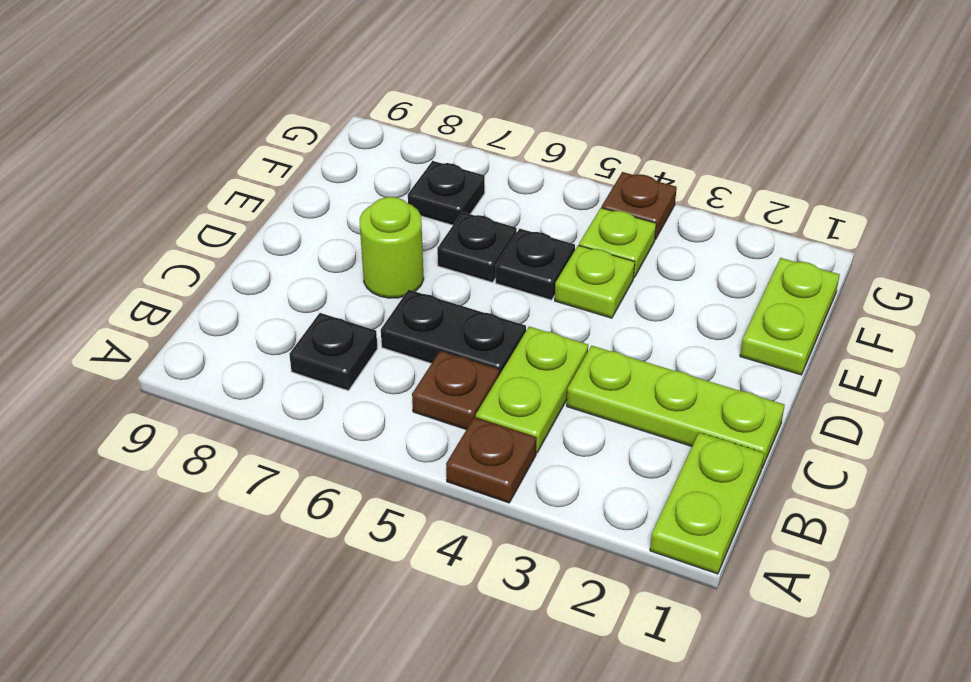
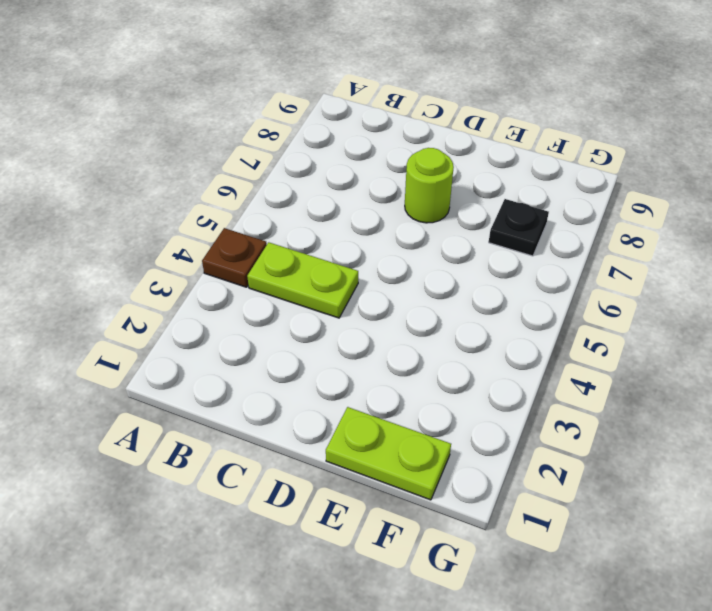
none -> lime 1x2 plate [650,432,764,574]
none -> brown 1x1 plate [412,351,499,430]
none -> black 1x1 plate [289,313,378,391]

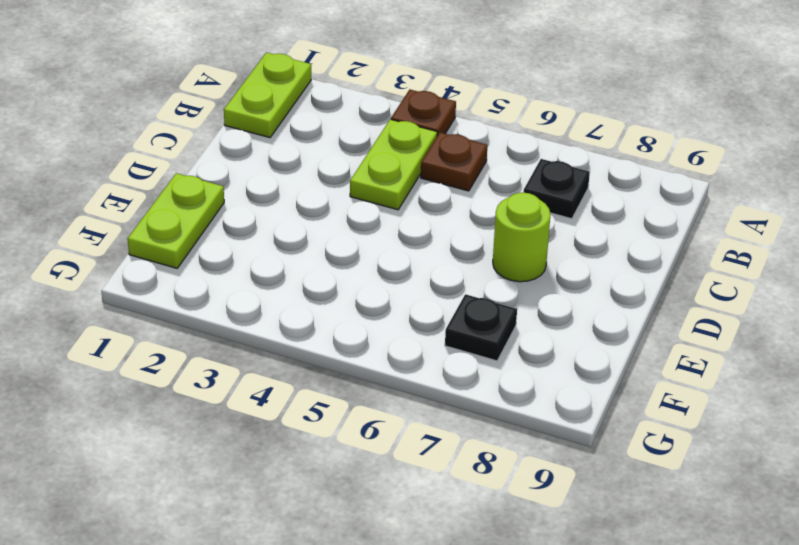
none -> lime 1x3 plate [567,346,785,467]
none -> black 1x2 plate [381,290,526,375]
none -> lime 1x1 plate [555,245,635,318]

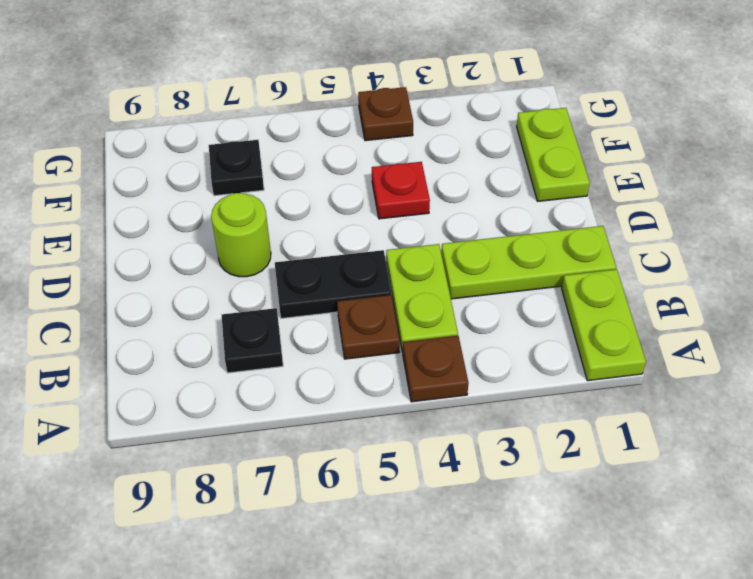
red 1x1 plate [372,162,430,219] -> lime 1x1 plate [555,245,635,318]
none -> black 1x1 plate [496,229,575,300]
none -> black 1x1 plate [437,212,517,282]
none -> lime 1x1 plate [579,208,656,277]

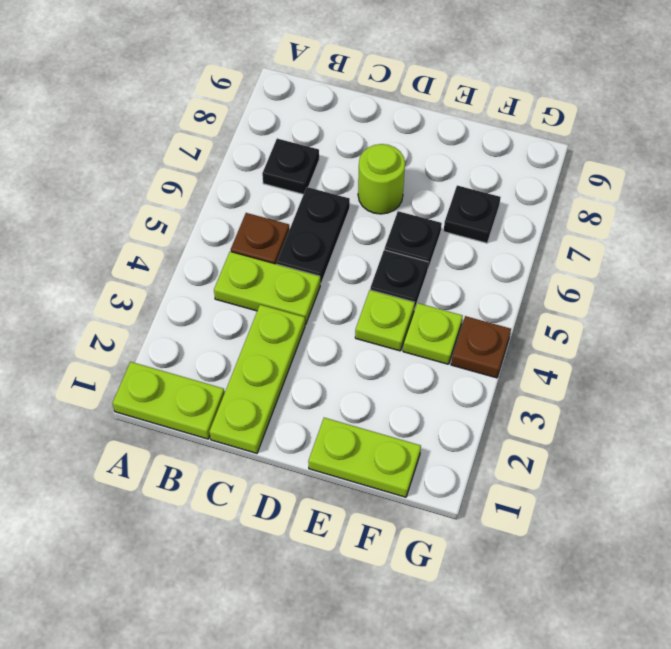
none -> brown 1x1 plate [446,417,537,503]

